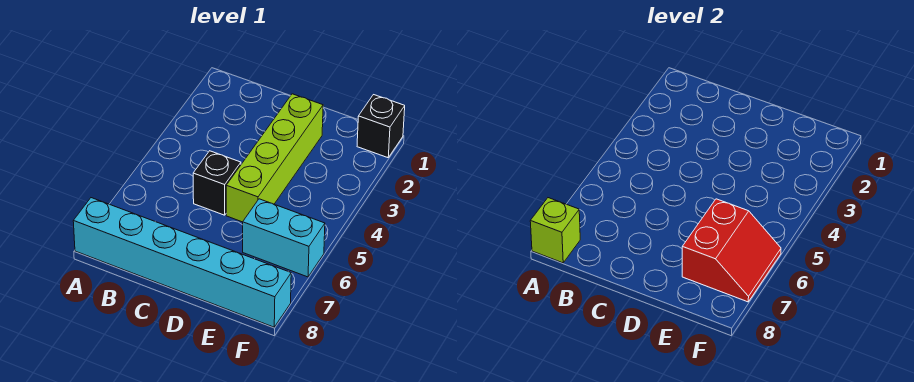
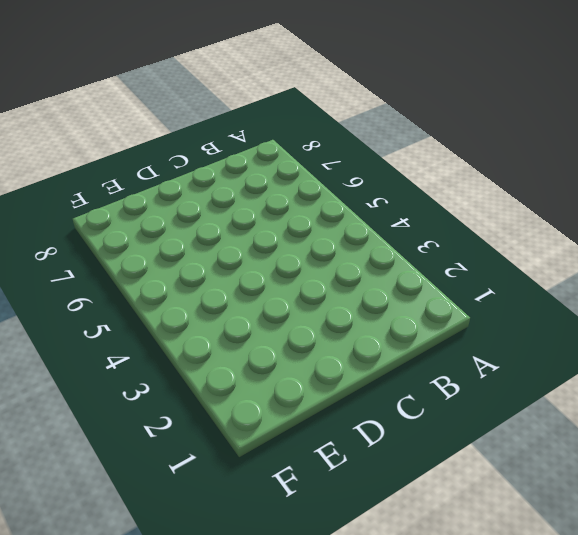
none -> cyan 1x6 brick [73,198,291,327]
none -> black 1x1 brick [193,151,241,215]

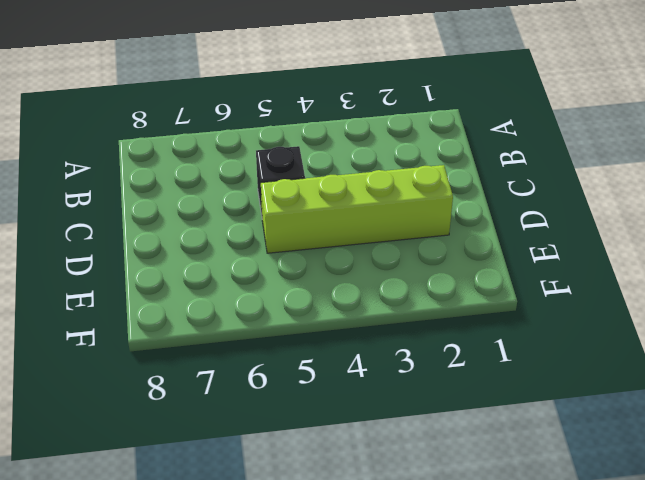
none -> cyan 1x6 brick [73,198,291,327]
none -> cyan 1x2 brick [243,199,325,277]

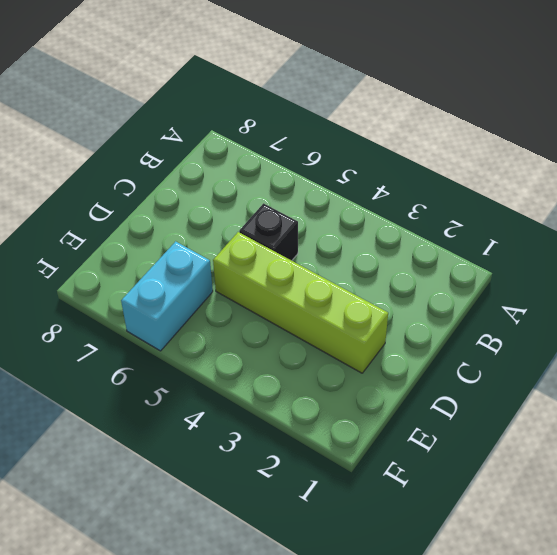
none -> cyan 1x6 brick [73,198,291,327]
none -> black 1x1 brick [357,95,405,158]

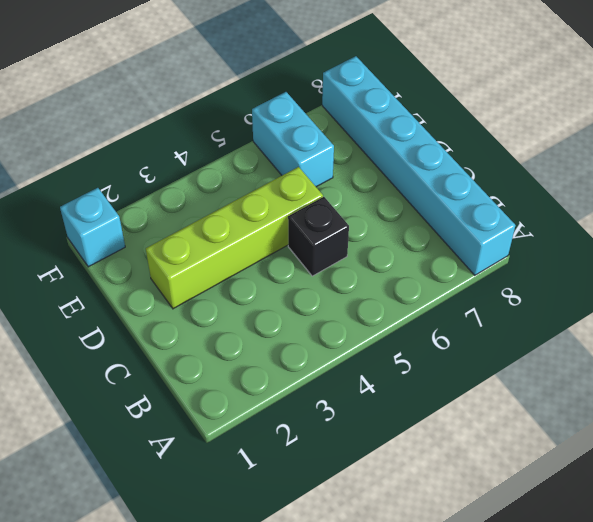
cyan 1x1 brick [60,188,125,267] -> black 1x1 brick [357,95,405,158]
none -> lime 1x1 brick [530,198,580,263]
none -> red 2x2 slope [682,199,781,302]

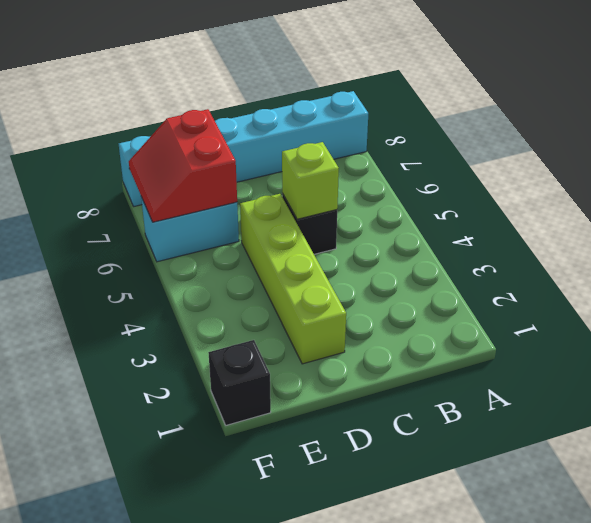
lime 1x1 brick [282,142,339,219] -> lime 1x1 brick moved to [530,198,580,263]

